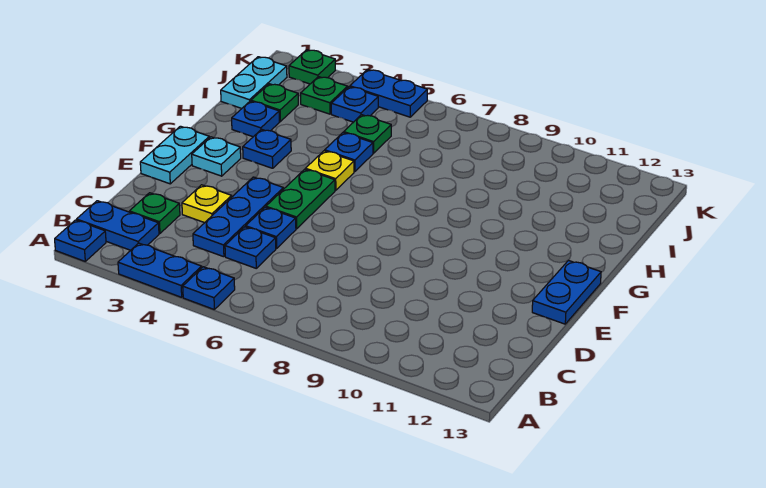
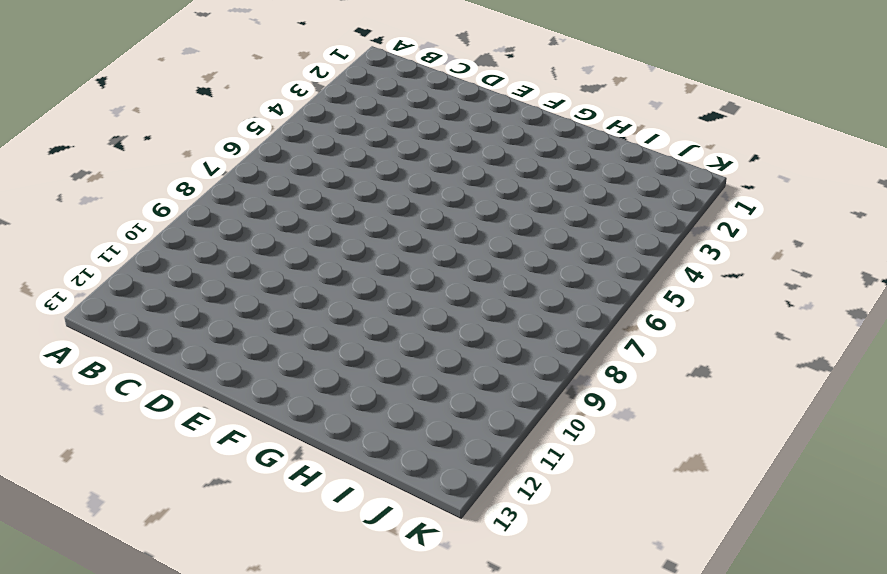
none -> blue 1x1 plate [55,220,106,261]
none -> blue 1x2 plate [118,243,202,297]
none -> blue 1x1 plate [183,267,235,310]

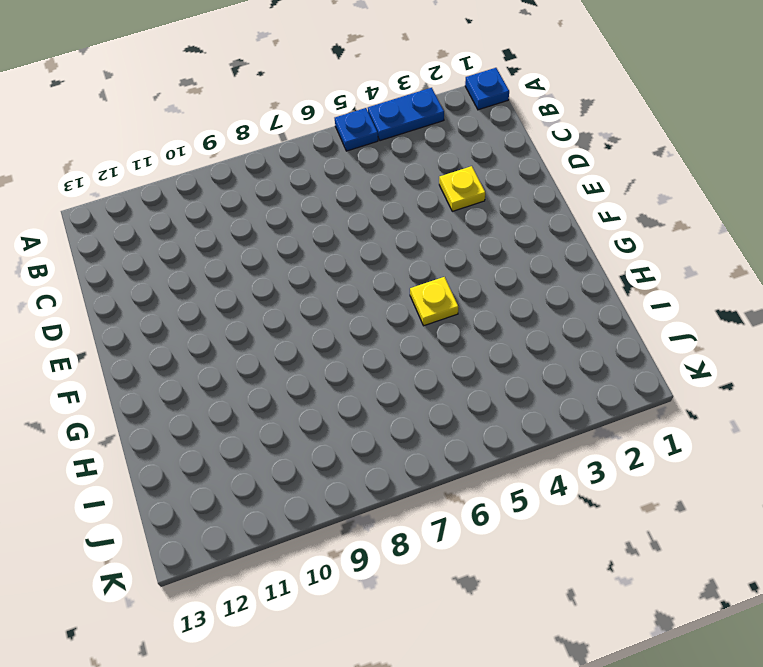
none -> blue 1x2 plate [77,201,159,250]
none -> green 1x1 plate [129,193,180,233]
none -> blue 1x3 plate [193,177,283,257]

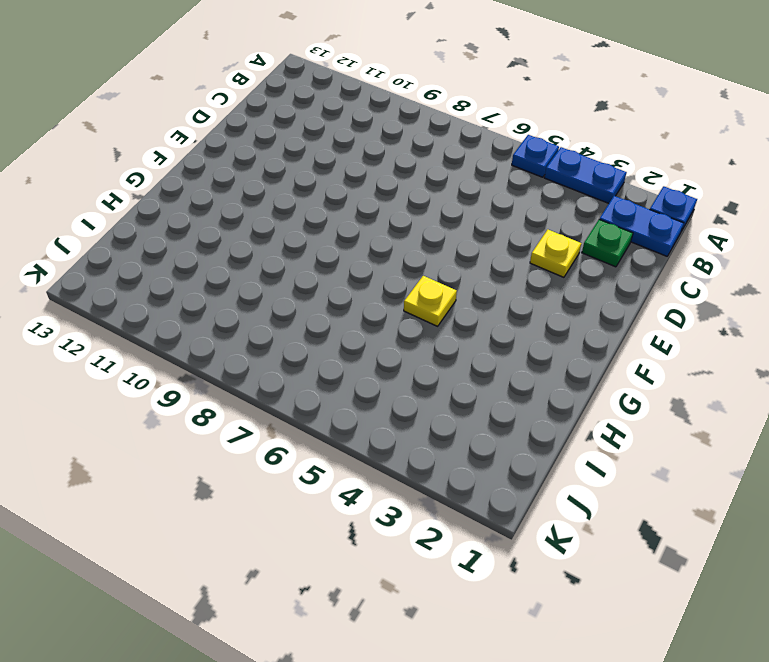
none -> blue 1x3 plate [193,177,283,257]
none -> blue 1x1 plate [225,227,276,268]
none -> blue 1x1 plate [246,207,296,248]

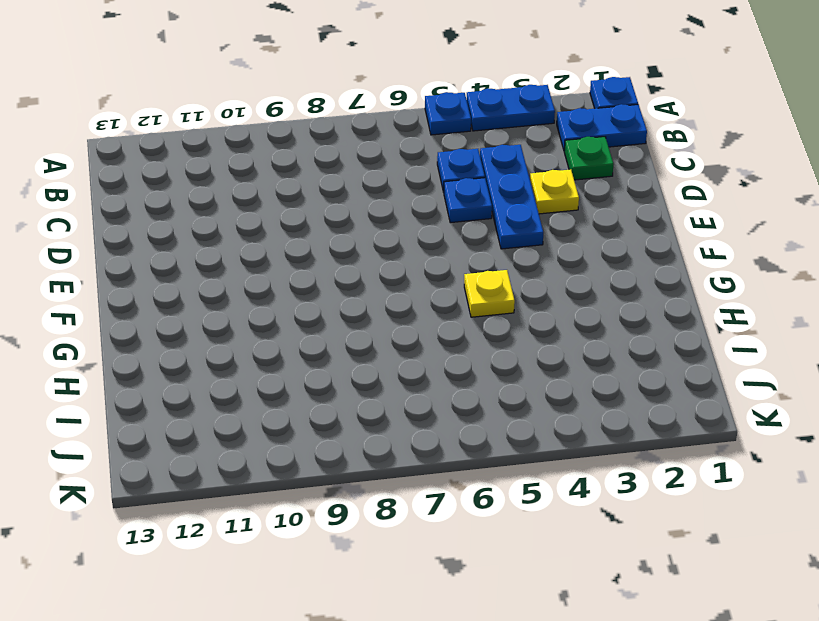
none -> cyan 1x2 plate [140,126,209,184]
none -> green 1x2 plate [266,169,335,229]
none -> blue 1x2 plate [532,261,601,324]

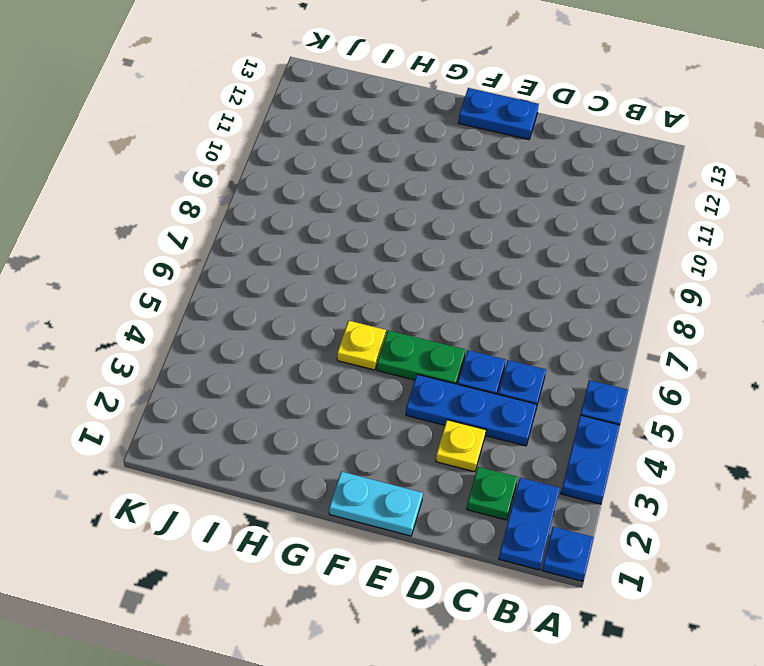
none -> cyan 1x1 plate [192,137,241,176]
none -> blue 1x1 plate [243,129,291,168]
none -> blue 1x1 plate [232,101,279,137]

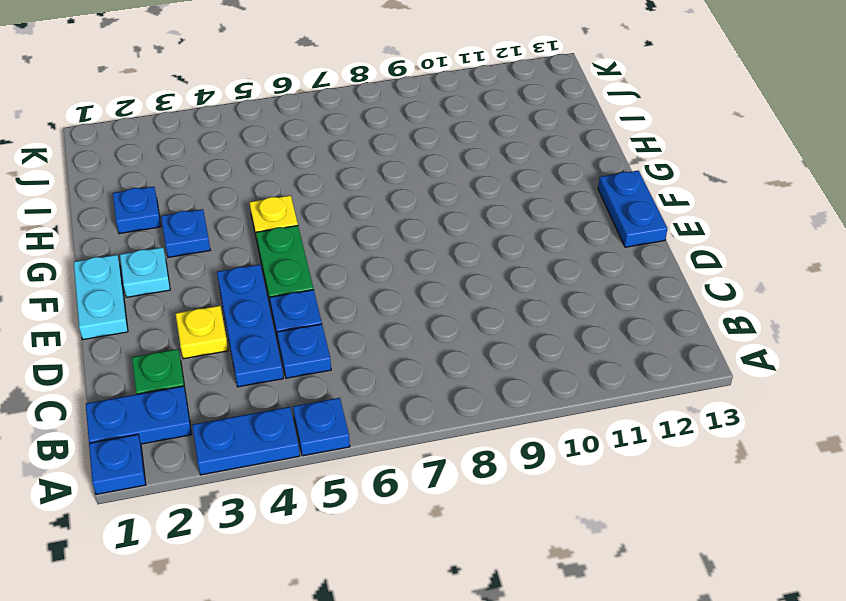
none -> blue 1x1 plate [325,133,373,172]
none -> cyan 1x2 plate [221,57,287,108]
none -> green 1x1 plate [251,84,298,121]

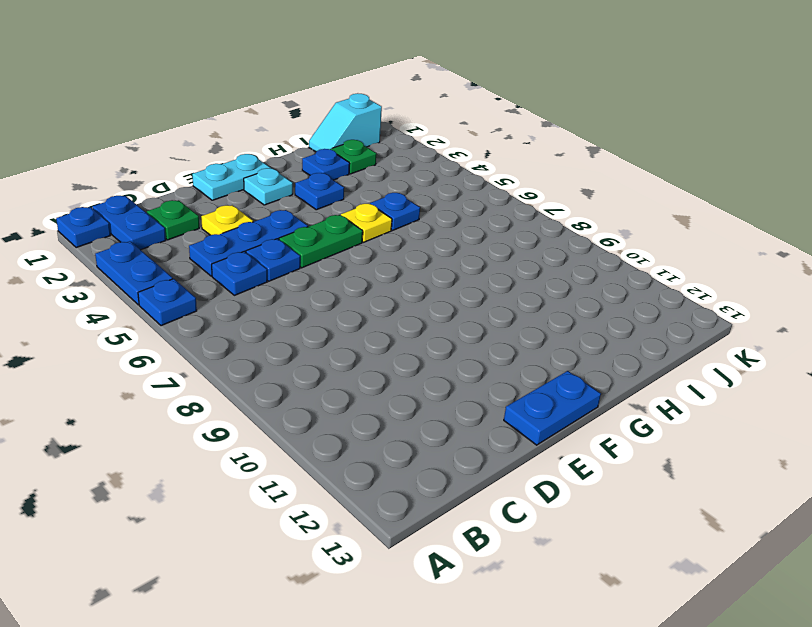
cyan 1x2 slope [309,93,382,152] -> cyan 1x2 plate [221,57,287,108]
none -> green 1x1 plate [344,115,391,153]
none -> green 1x1 plate [301,77,348,114]
none -> blue 1x1 plate [331,87,378,122]

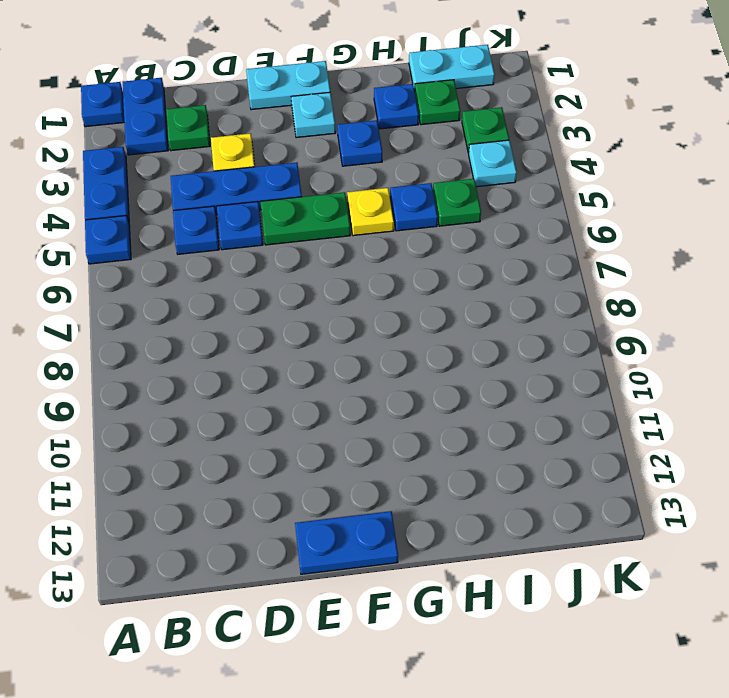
cyan 1x1 plate [469,140,517,187] -> blue 1x1 plate [331,87,378,122]
none -> green 1x1 plate [289,50,335,84]
none -> blue 1x2 plate [350,70,428,117]

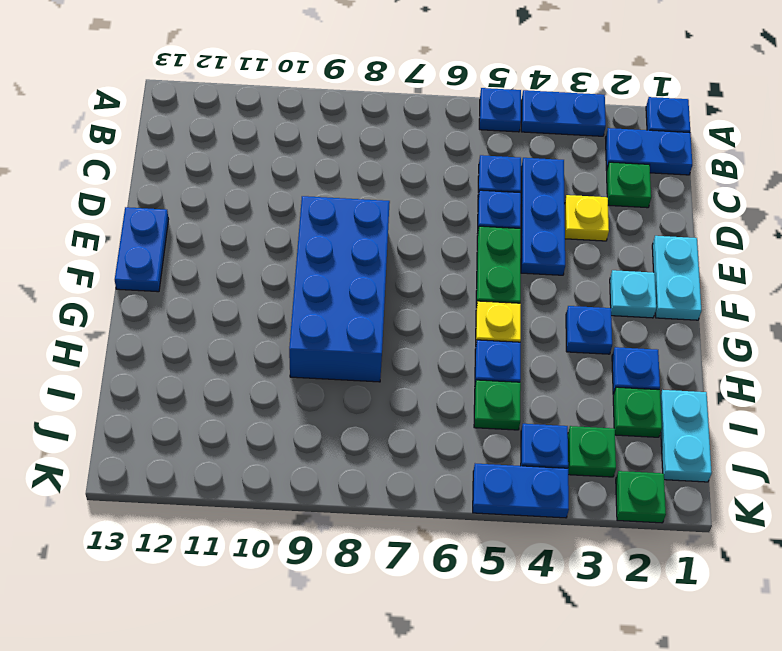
blue 2x4 brick [289,196,390,382] -> none

